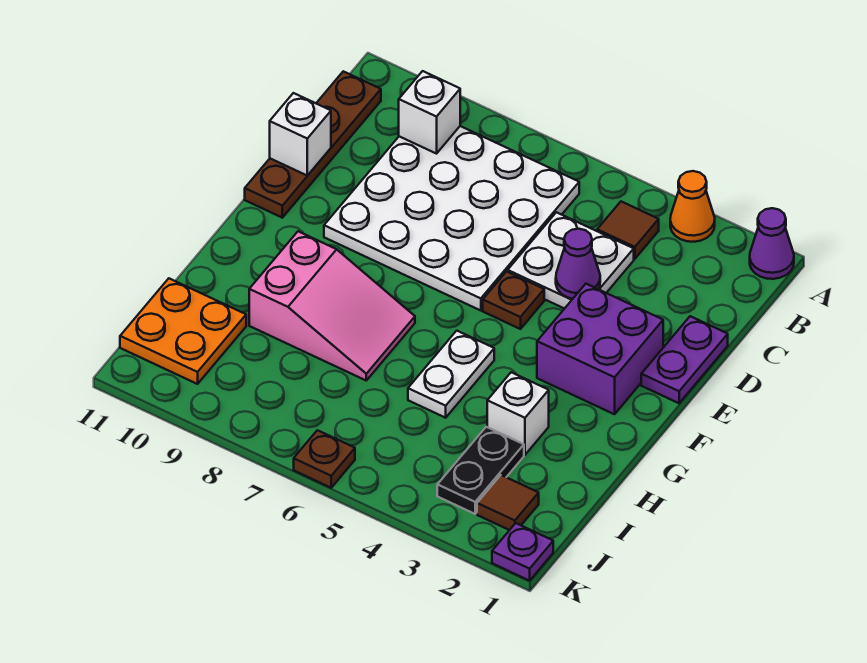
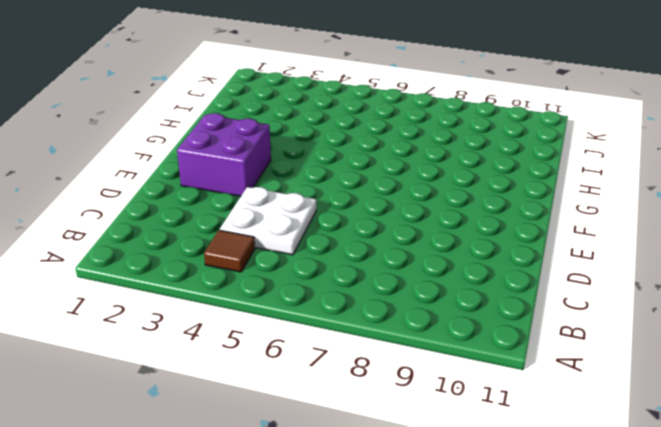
none -> purple 1x1 cone [750,208,794,279]
none -> orange 1x1 cone [670,171,715,242]
none -> white 4x4 plate [324,126,579,311]

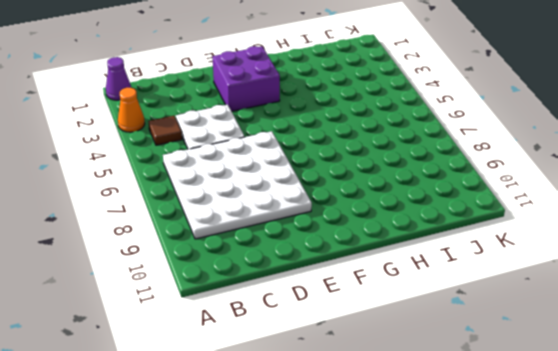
none -> brown 1x4 plate [245,71,381,218]
none -> purple 1x2 plate [641,316,728,403]
none -> brown 1x1 plate [483,271,544,329]

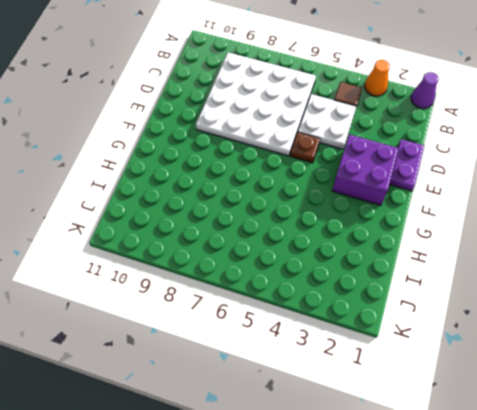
none -> brown 1x4 plate [245,71,381,218]
none -> white 1x2 plate [408,331,494,418]
none -> pink 2x3 slope [249,231,415,380]

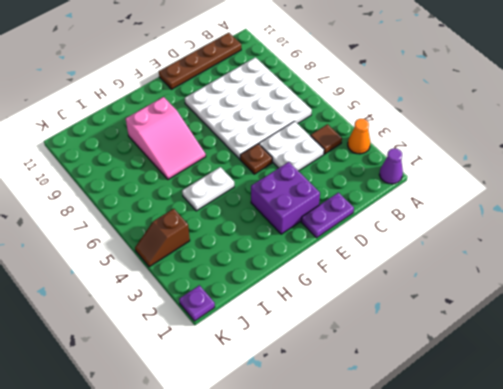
brown 1x2 slope [135,209,190,267] -> none
none -> white 1x1 brick [487,372,549,455]
none -> black 1x2 plate [437,427,524,514]
none -> orange 2x2 plate [120,279,246,384]

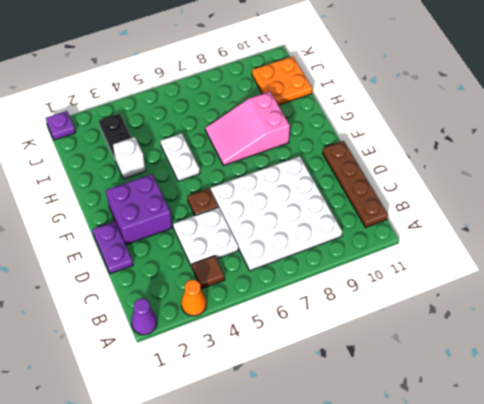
none -> brown 1x1 tile [477,475,539,530]
none -> brown 1x1 plate [294,430,355,488]
none -> white 1x1 brick [399,71,460,154]

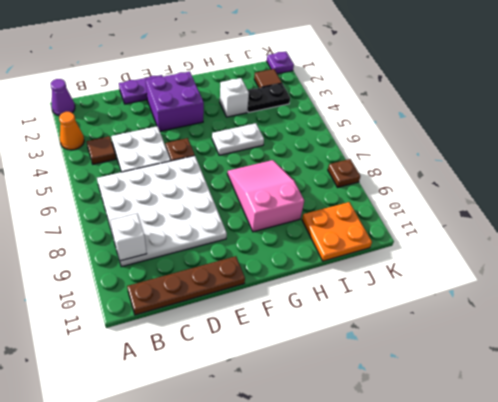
brown 1x1 plate [328,159,360,187] -> brown 1x1 plate moved to [294,430,355,488]
none -> purple 1x1 cone [556,229,600,299]
none -> white 1x1 brick [270,93,331,176]

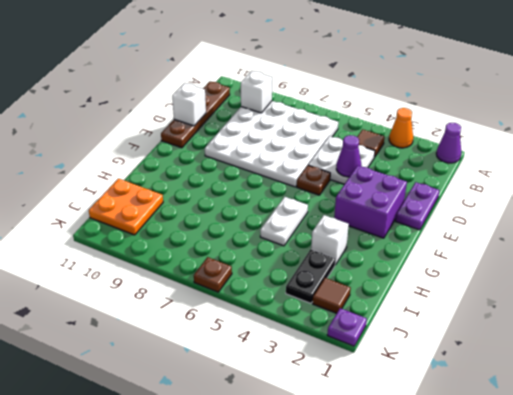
none -> pink 2x3 slope [249,231,415,380]

